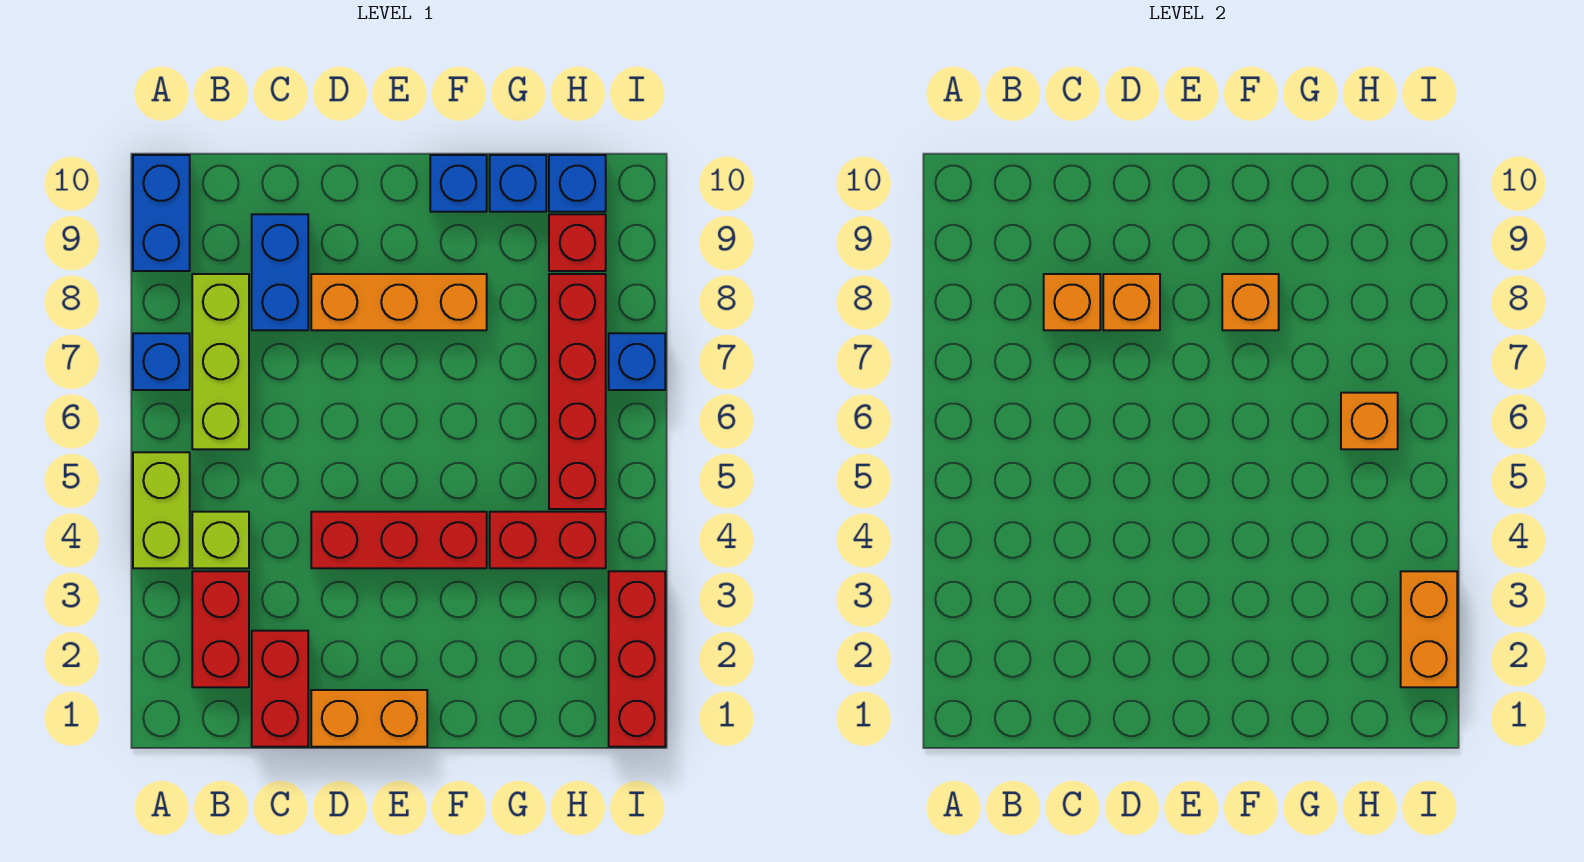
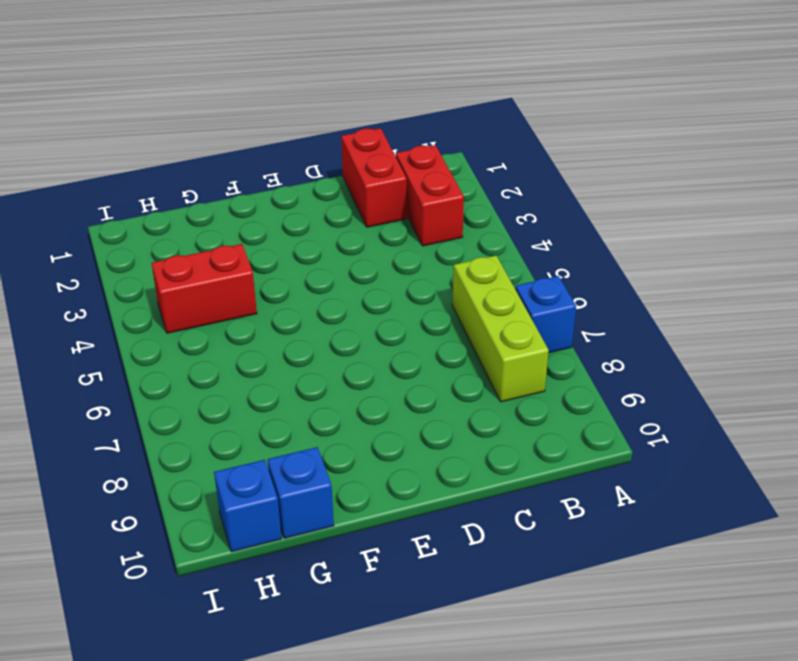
none -> lime 1x2 brick [133,452,190,568]
none -> blue 1x2 brick [133,155,190,271]
none -> lime 1x1 brick [192,512,249,568]

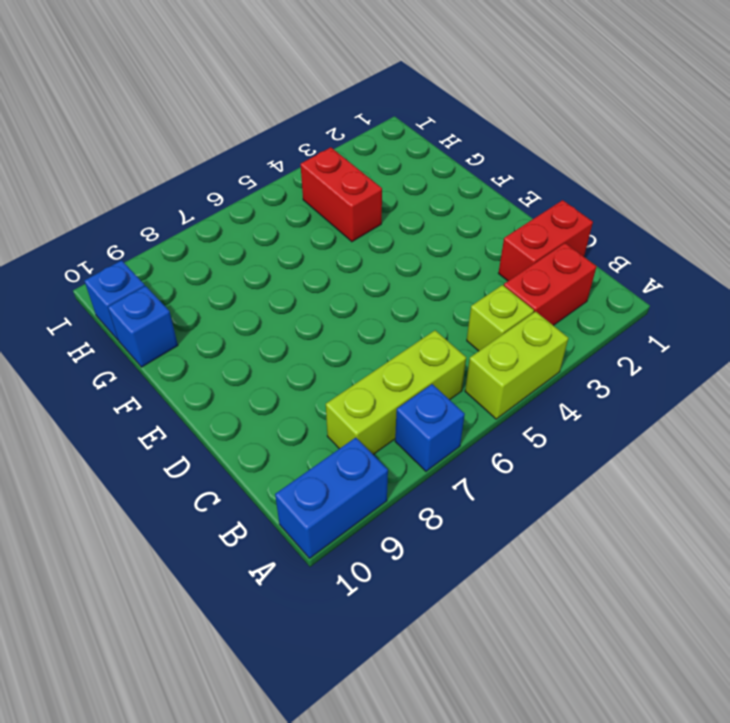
none -> blue 1x2 brick [252,214,308,330]
none -> orange 1x2 brick [311,690,427,747]
none -> red 1x3 brick [311,512,487,568]

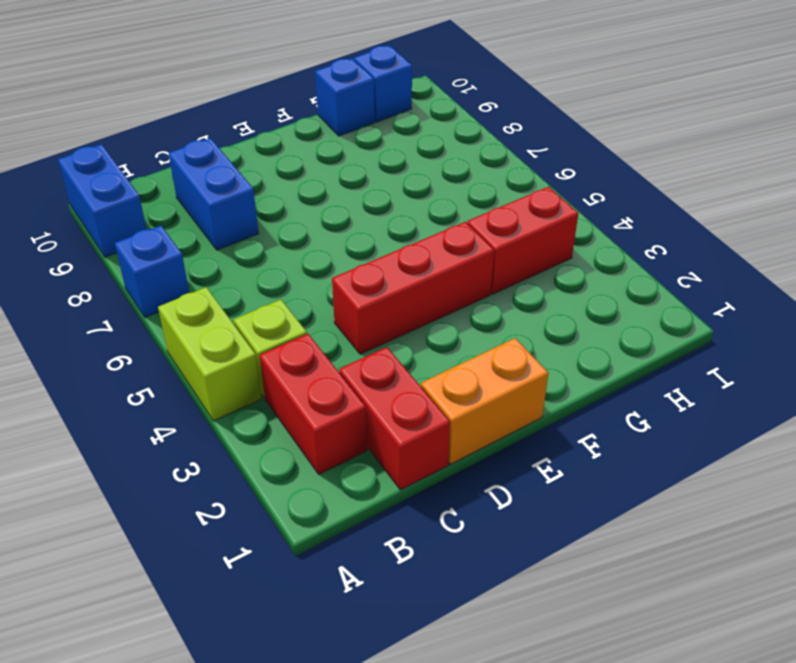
none -> lime 1x3 brick [192,274,249,449]
none -> orange 1x3 brick [311,274,487,330]
none -> blue 1x1 brick [430,155,487,212]

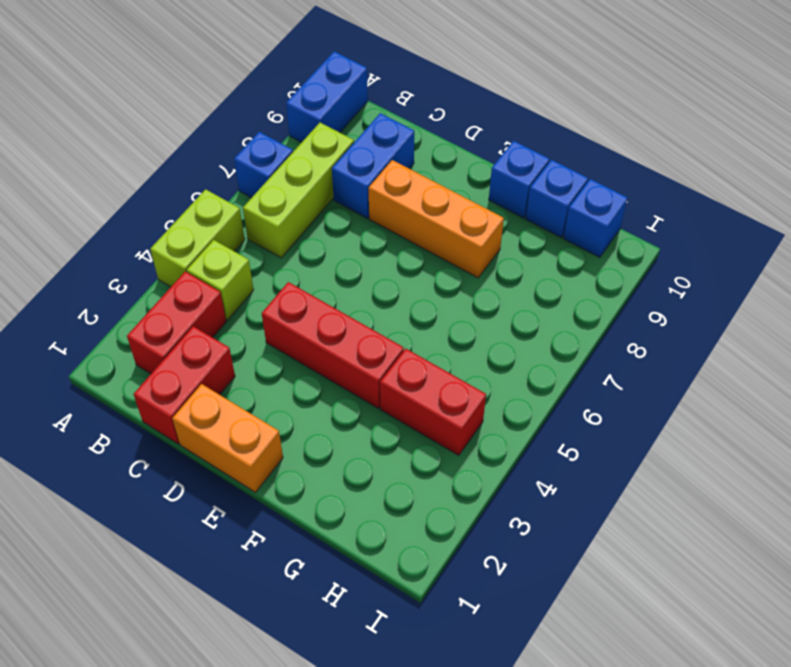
none -> red 1x4 brick [549,274,606,509]
none -> red 1x1 brick [549,214,606,271]
none -> red 1x3 brick [609,571,665,747]

